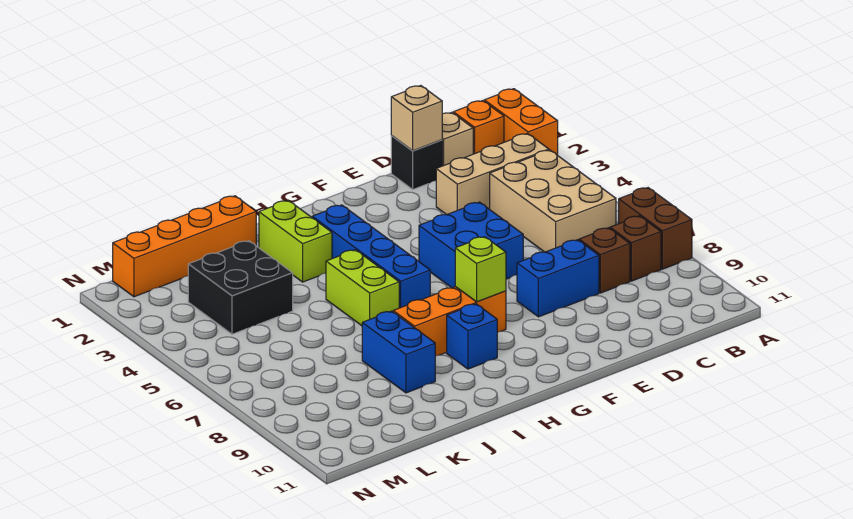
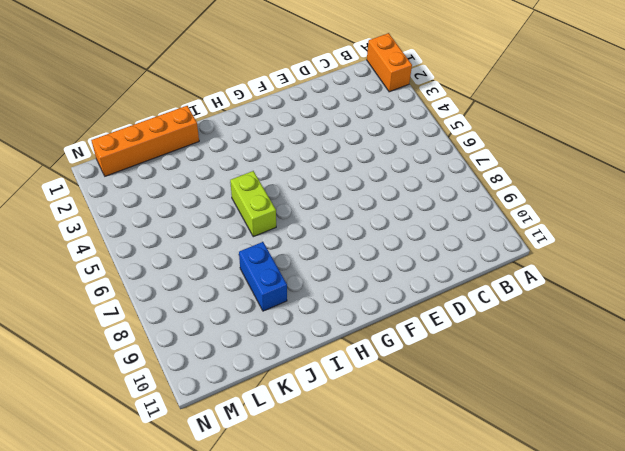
none -> brown 1x2 brick [619,188,692,269]
none -> orange 1x1 brick [453,101,504,154]
none -> tan 1x3 brick [436,134,549,215]

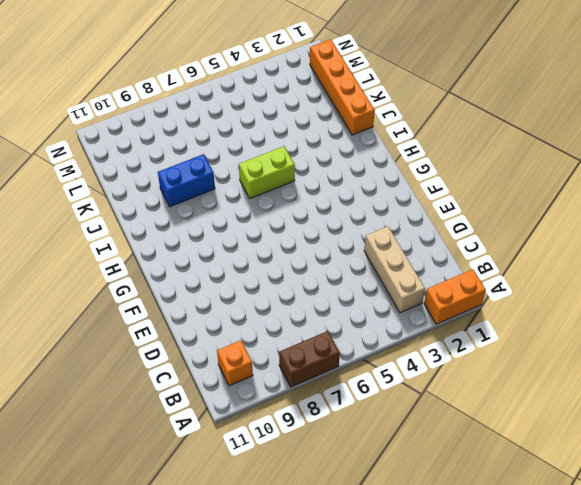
orange 1x1 brick [217,340,253,386] -> orange 1x1 brick moved to [453,101,504,154]
none -> tan 2x3 brick [490,150,616,252]
none -> brown 1x1 brick [610,216,661,281]
none -> tan 1x1 brick [442,112,473,166]

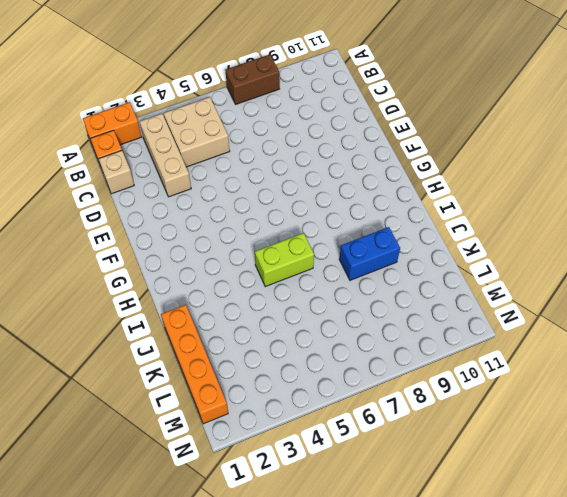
tan 2x2 brick [164,97,230,167] -> tan 2x3 brick [490,150,616,252]
none -> brown 1x1 brick [610,216,661,281]
none -> brown 1x1 brick [579,228,630,293]
none -> black 1x1 brick [391,136,442,189]

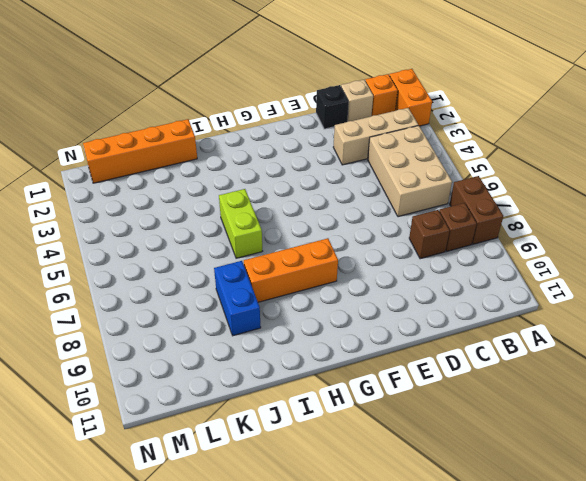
none -> blue 1x2 brick [517,240,599,317]
none -> blue 2x2 brick [419,202,523,288]
none -> blue 1x4 brick [312,205,430,308]

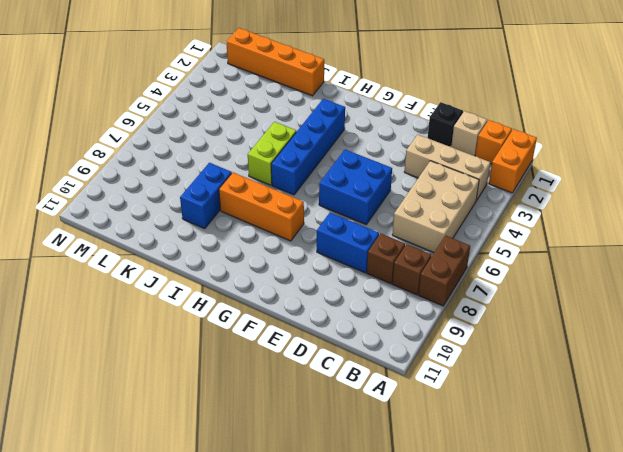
none -> blue 1x1 brick [447,304,497,369]
none -> lime 1x2 brick [259,200,332,282]
none -> black 2x2 brick [188,241,293,334]

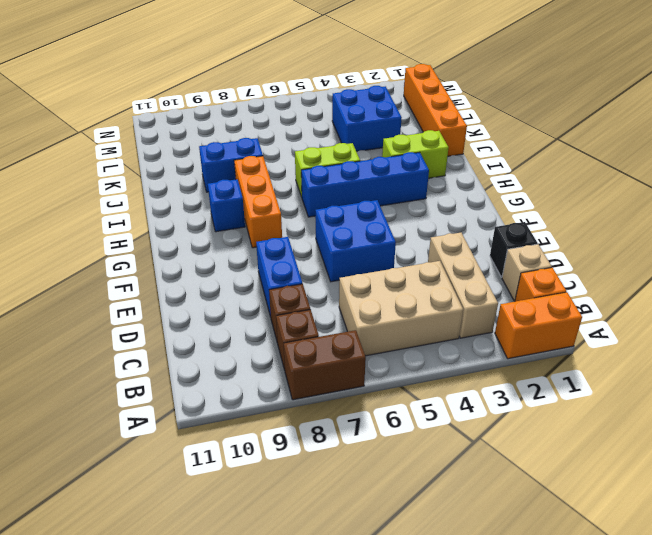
blue 2x2 brick [332,86,402,152] -> black 2x2 brick [188,241,293,334]
none -> tan 1x1 brick [391,86,442,151]
none -> lime 1x1 brick [455,237,506,302]

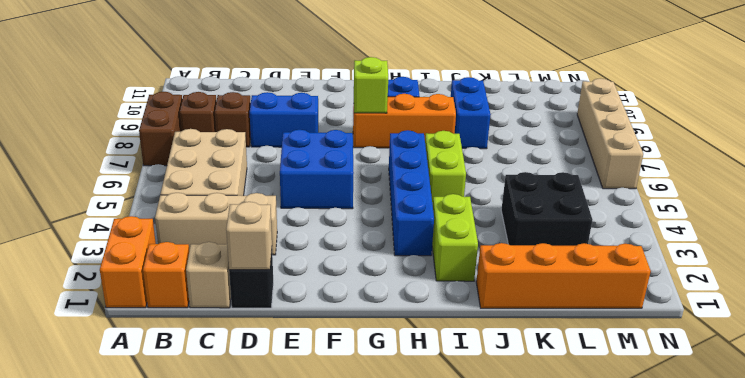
tan 1x4 brick [577,78,643,189] -> none

